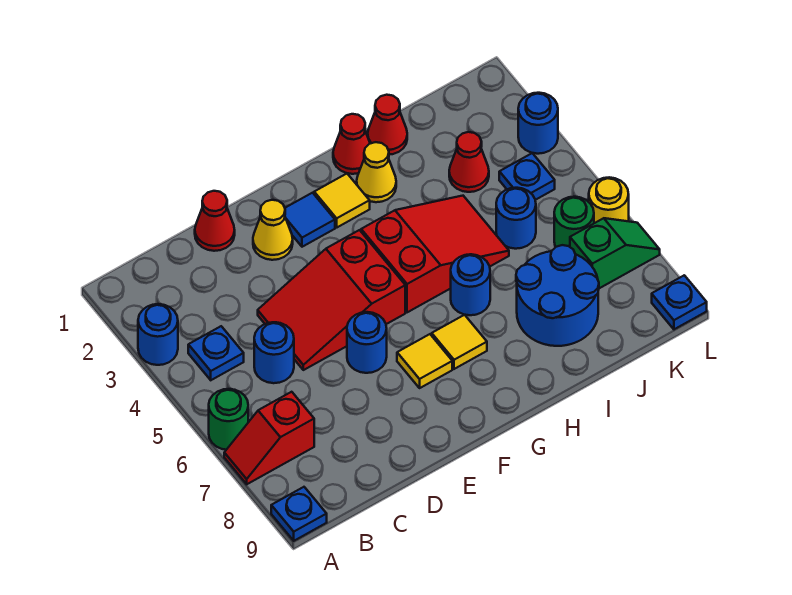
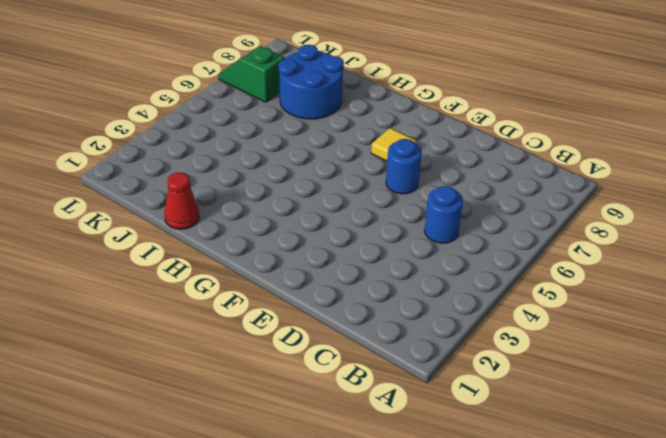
none -> blue 1x1 round brick [138,304,178,365]
none -> green 1x1 round brick [209,389,248,450]
none -> red 1x2 slope [224,392,314,484]

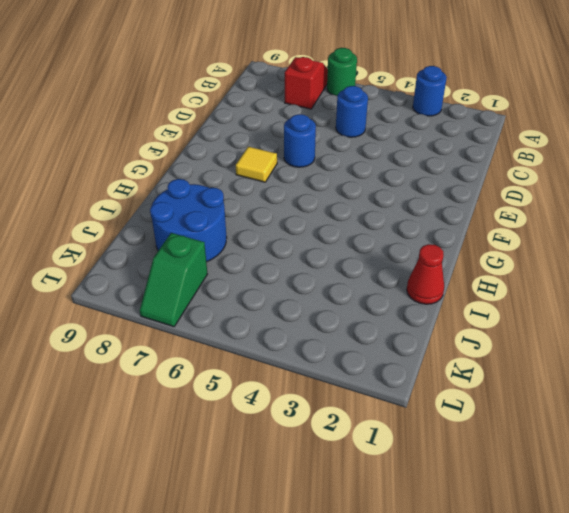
none -> blue 1x1 plate [271,487,327,541]
none -> blue 1x1 plate [188,326,244,380]
none -> red 1x1 cone [195,191,235,251]

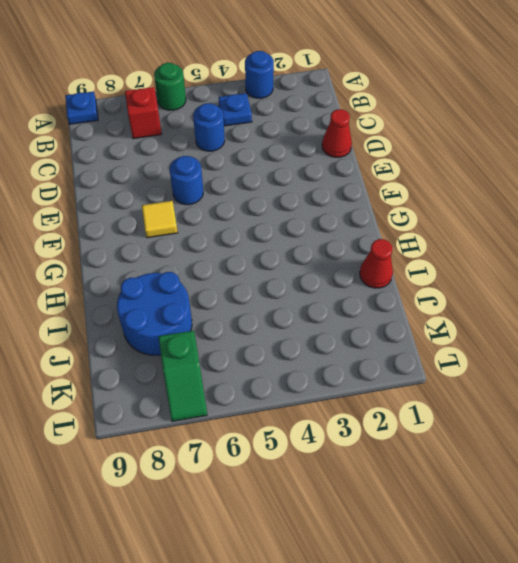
none -> red 2x3 slope [258,230,405,370]
none -> yellow 1x1 cone [253,200,293,260]
none -> blue 1x1 tile [285,193,335,247]

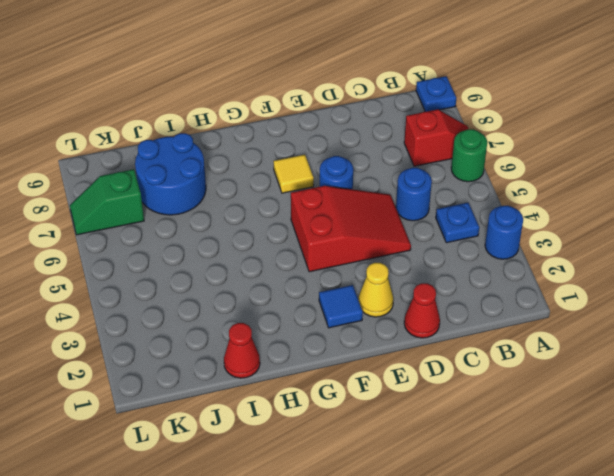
none -> yellow 1x1 tile [314,174,370,227]
none -> red 2x3 slope [361,196,509,312]
none -> yellow 1x1 tile [432,315,487,369]

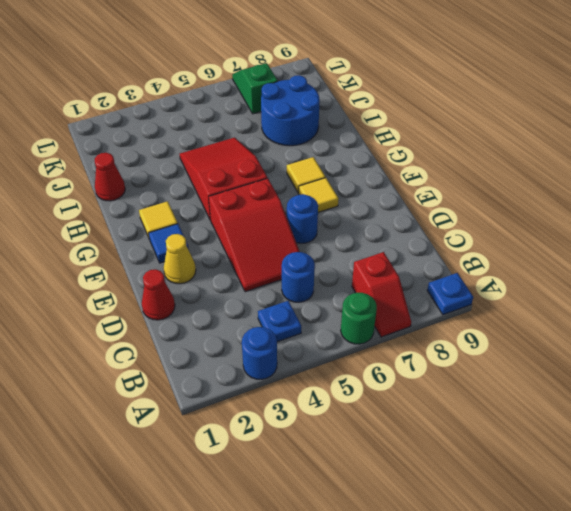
none -> red 1x1 cone [333,114,370,174]
none -> yellow 1x1 cone [357,142,396,202]
none -> blue 1x1 round brick [451,254,490,315]

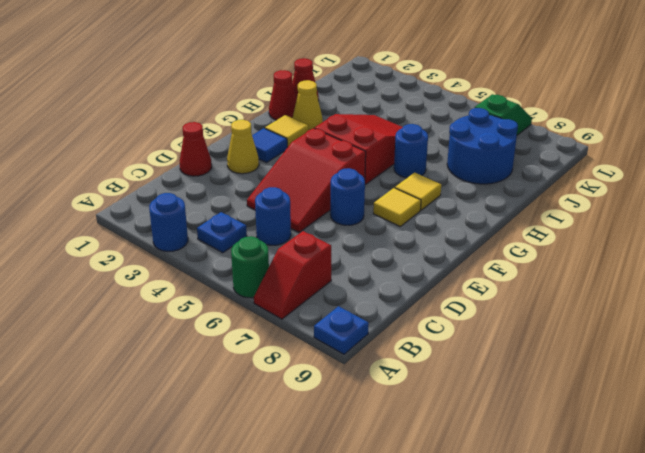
none -> red 1x1 cone [449,132,489,192]
none -> blue 1x1 round brick [496,188,536,249]
none -> blue 1x1 plate [499,153,555,200]

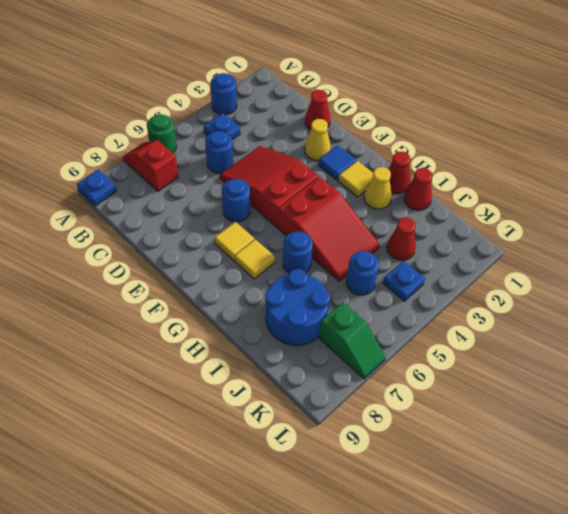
none -> green 1x1 round brick [554,197,594,247]
none -> blue 1x1 round brick [518,93,558,154]
none -> yellow 1x1 round brick [589,177,629,223]

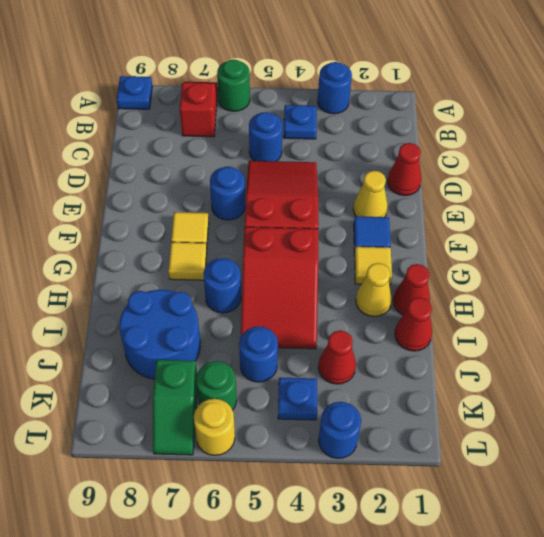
none -> blue 1x1 plate [652,275,707,329]

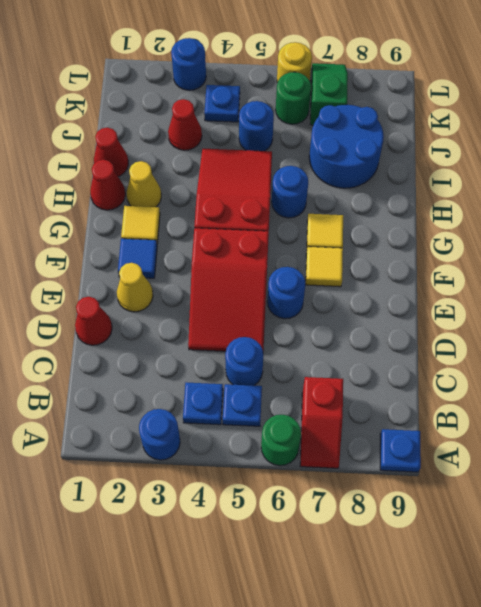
blue 1x1 plate [223,384,262,426] -> blue 1x1 plate moved to [652,275,707,329]

